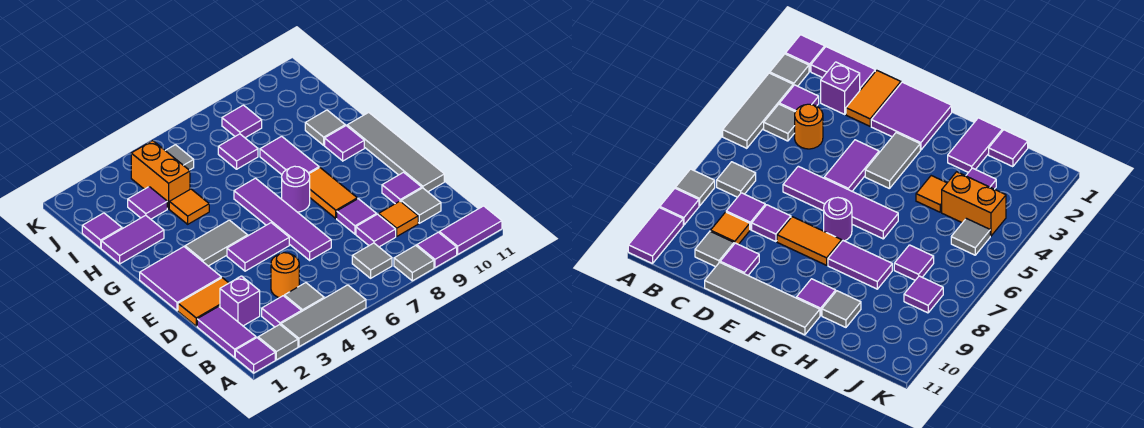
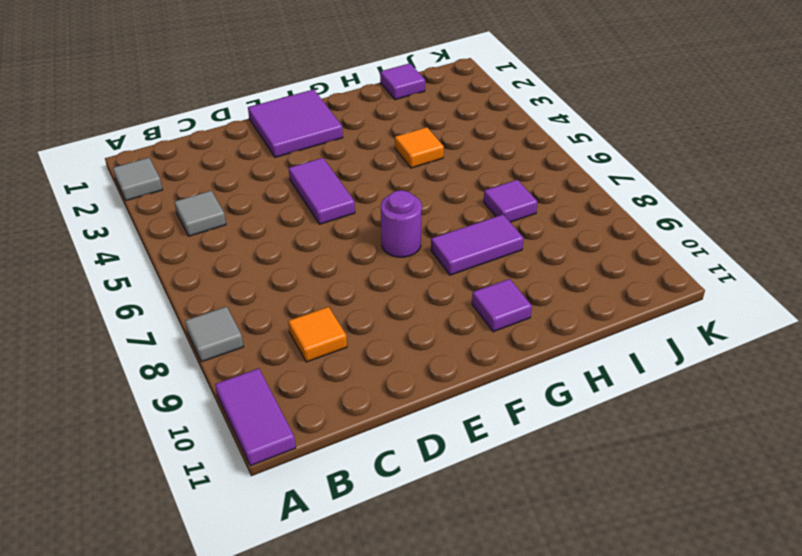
none -> purple 1x1 tile [235,338,275,373]
none -> grey 1x3 tile [281,285,366,347]
none -> purple 1x1 tile [417,232,457,268]
none -> purple 1x2 tile [197,307,256,357]

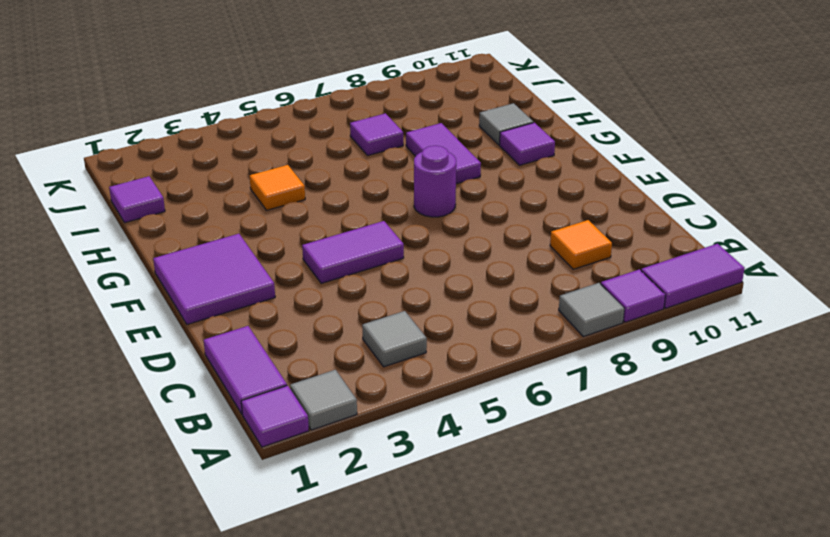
none -> grey 1x3 tile [281,285,366,347]
none -> purple 1x1 tile [262,296,301,327]
none -> grey 1x1 tile [352,243,392,278]
none -> purple 1x1 brick [220,276,260,326]

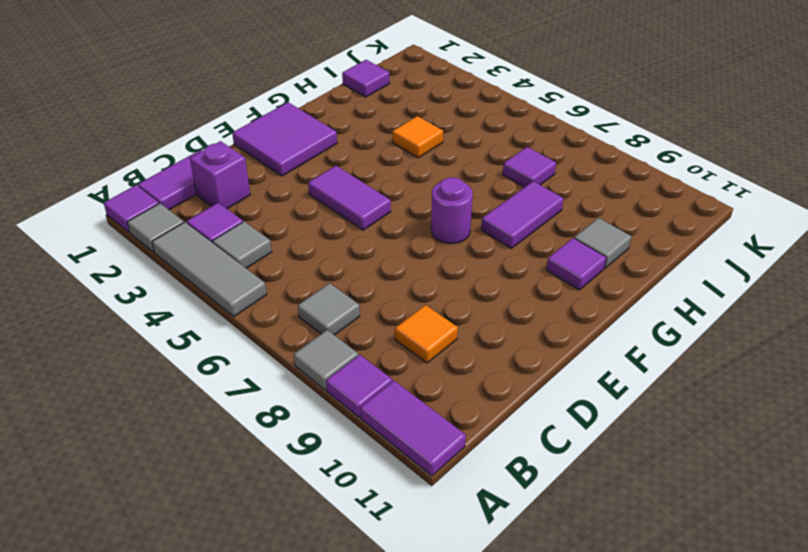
none -> orange 1x1 round brick [271,253,299,298]
none -> purple 1x1 tile [356,214,396,247]
none -> grey 1x1 tile [401,188,441,223]
none -> orange 1x2 tile [178,278,228,326]

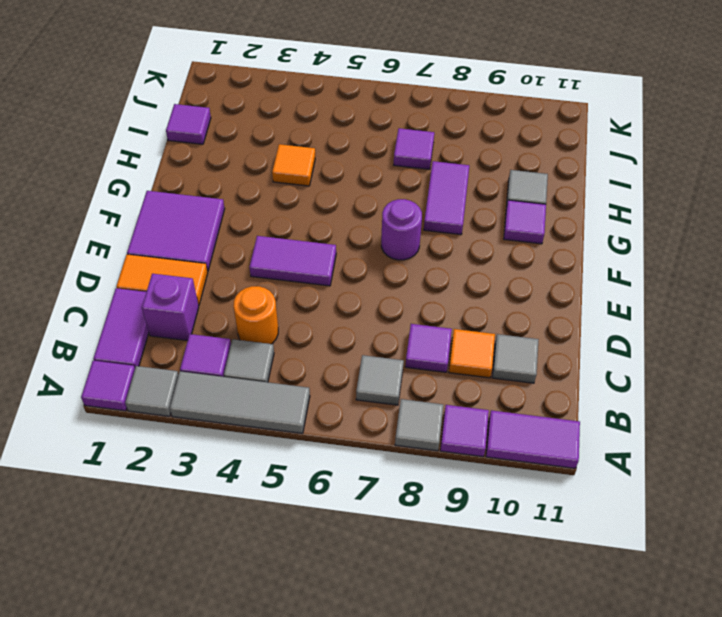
none -> purple 1x4 tile [234,178,331,260]
none -> purple 1x1 tile [337,199,377,234]
none -> purple 1x1 tile [382,172,422,204]
none -> grey 1x4 tile [347,113,444,192]

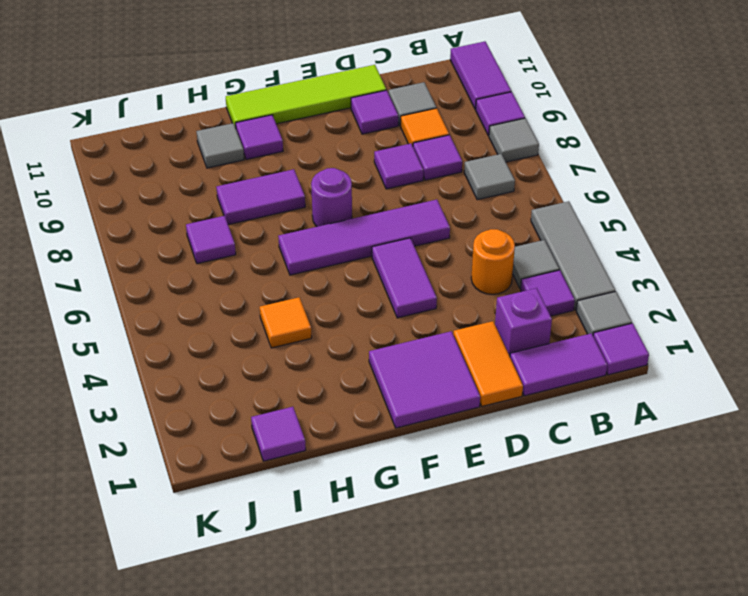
lime 1x4 tile [226,65,386,128] -> grey 1x4 tile [347,113,444,192]
none -> orange 1x2 tile [309,168,357,218]
none -> grey 1x2 tile [185,220,248,266]
none -> purple 1x2 tile [101,215,164,264]
none -> purple 1x1 tile [128,187,167,219]

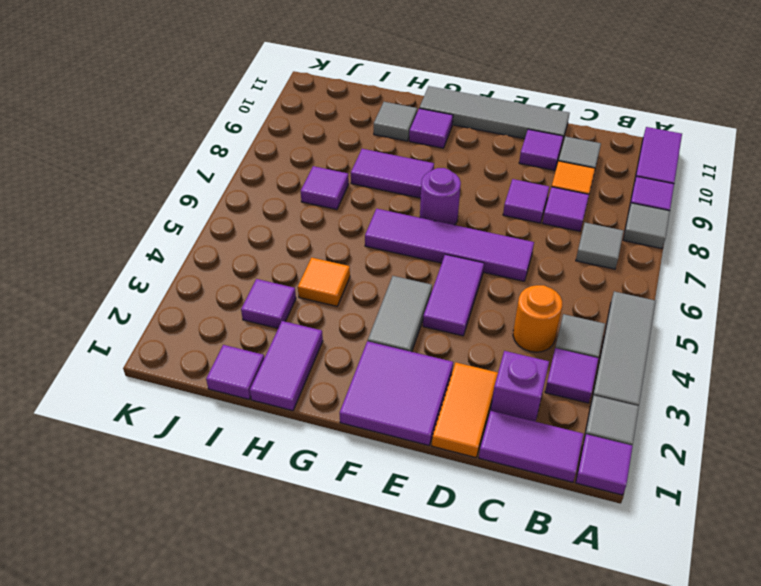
none -> orange 1x2 tile [309,168,357,218]
none -> orange 1x2 brick [131,141,190,209]
none -> grey 1x1 tile [165,145,194,170]
none -> purple 1x1 tile [222,105,262,138]

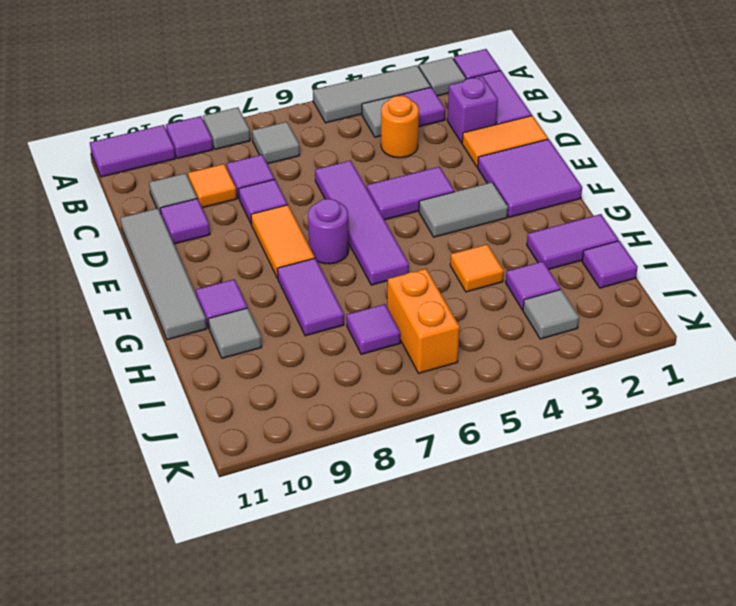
orange 1x2 brick [387,269,460,373] -> orange 1x2 brick moved to [131,141,190,209]
grey 1x1 tile [523,289,579,339] -> grey 1x1 tile moved to [165,145,194,170]
none -> purple 1x1 tile [222,105,262,138]

